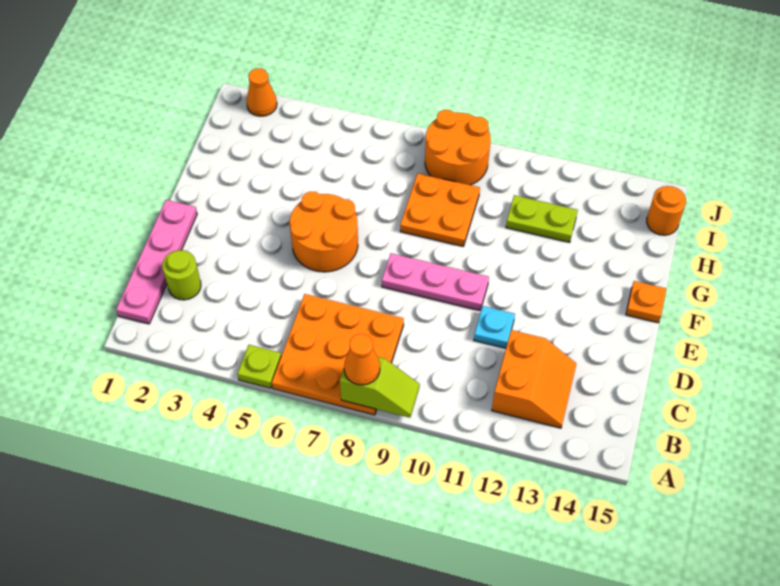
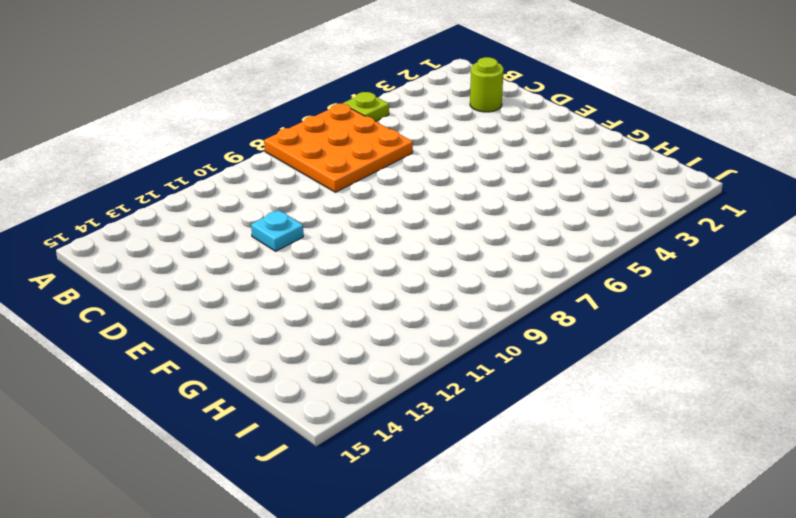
none -> pink 1x4 plate [116,200,197,324]
none -> orange 2x2 slope [492,330,576,428]
none -> orange 2x2 round brick [290,192,358,272]

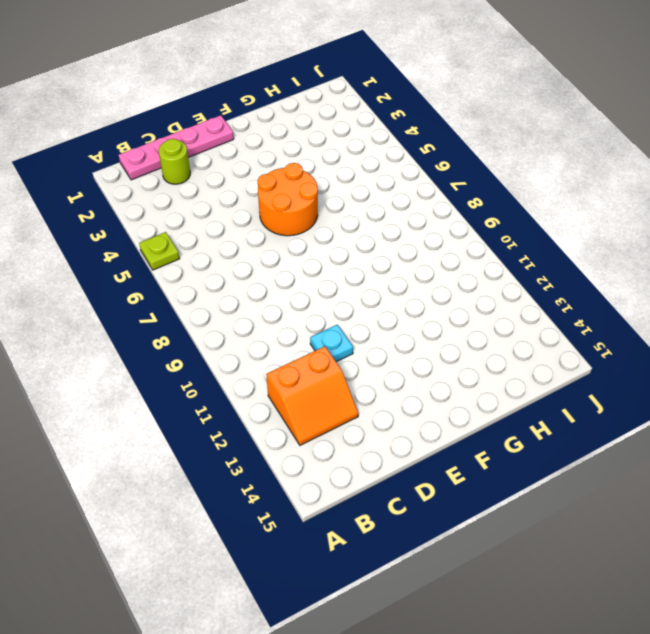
none -> orange 3x3 plate [272,294,404,415]
none -> pink 1x3 plate [382,253,489,311]
none -> orange 1x1 plate [626,281,667,323]

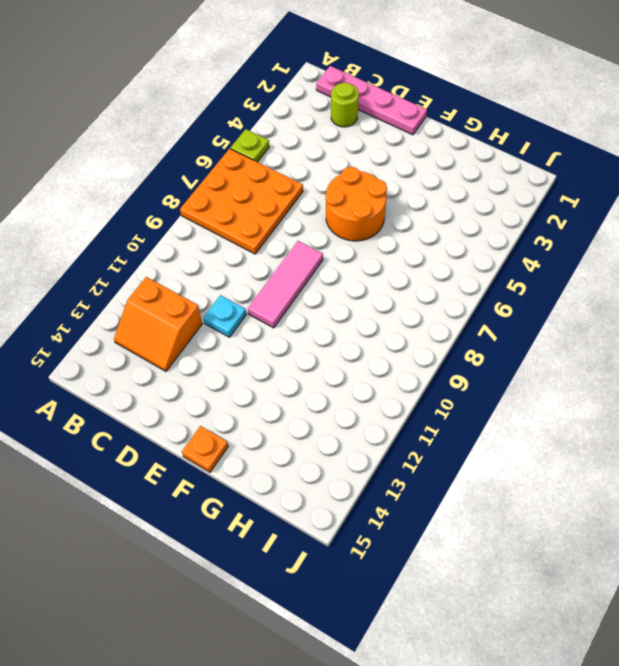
pink 1x3 tile [248,241,323,328] -> pink 1x3 plate [382,253,489,311]
none -> orange 2x2 plate [400,173,480,246]
none -> lime 1x2 plate [506,195,578,243]
none -> orange 2x2 round brick [425,110,491,185]

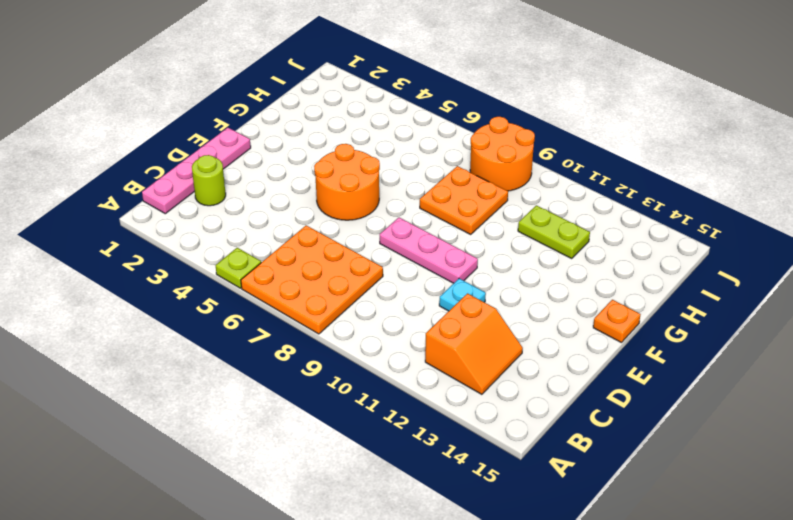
none -> orange 1x1 round brick [647,186,686,235]
none -> orange 1x1 cone [247,68,277,116]
none -> lime 1x2 slope [340,357,420,418]

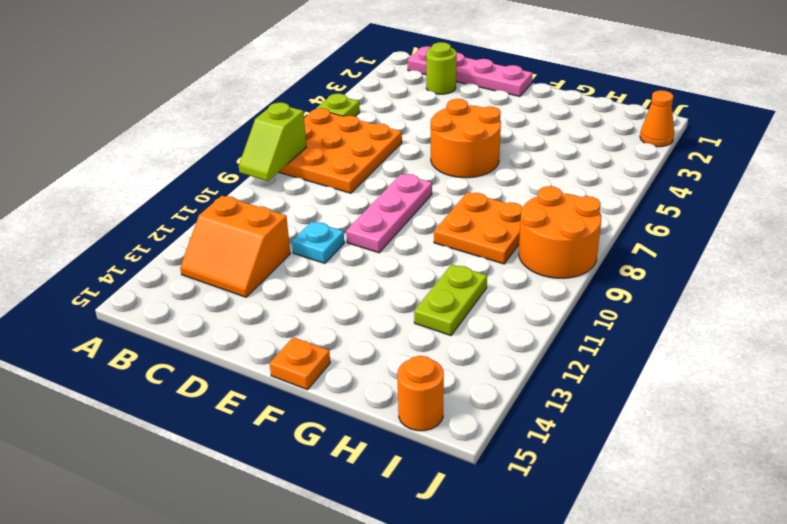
none -> orange 1x1 cone [344,334,380,385]

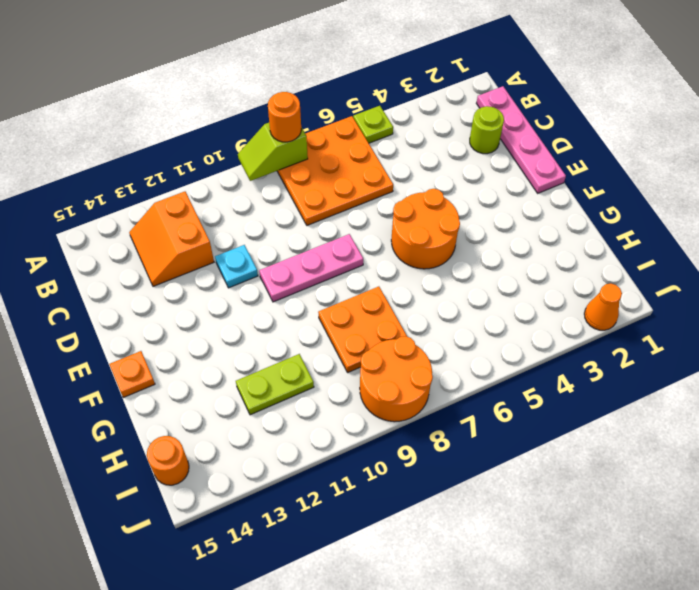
orange 1x1 round brick [268,92,301,142] -> orange 1x1 cone [344,334,380,385]

